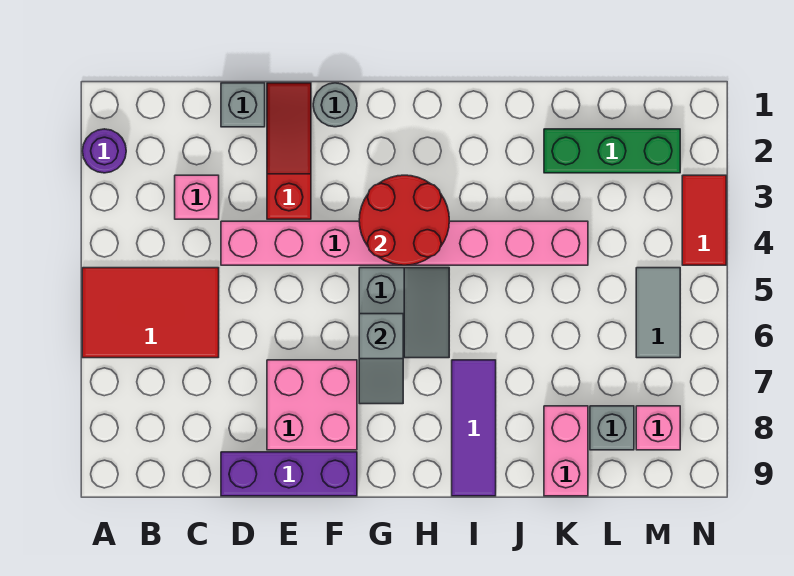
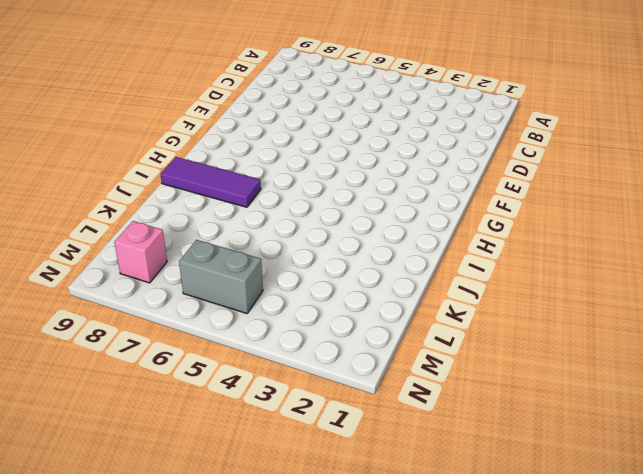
grey 1x2 brick [179,240,263,313] -> grey 1x2 tile [636,268,680,358]
none -> purple 1x1 round brick [82,129,126,173]
none -> red 2x3 tile [82,268,219,358]
none -> pink 1x1 brick [175,175,219,219]

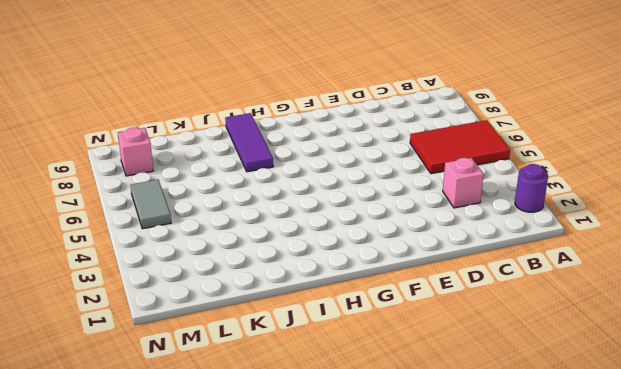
none -> grey 1x1 brick [221,83,265,127]
none -> pink 1x8 brick [221,221,588,265]
none -> purple 1x3 brick [221,452,357,496]

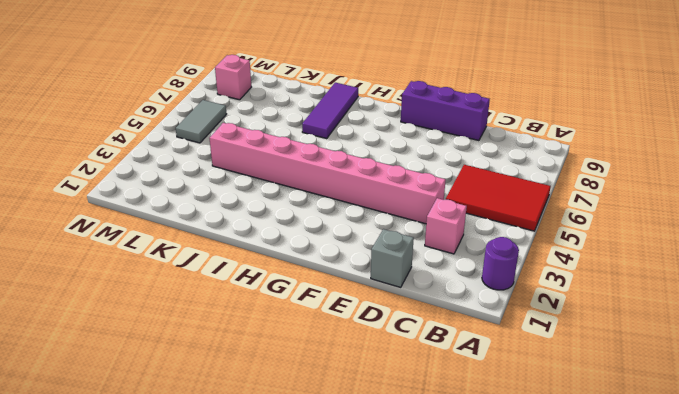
none -> red 1x3 slope [267,83,311,219]
none -> pink 2x2 brick [267,360,357,450]
none -> grey 1x1 round brick [313,83,357,127]

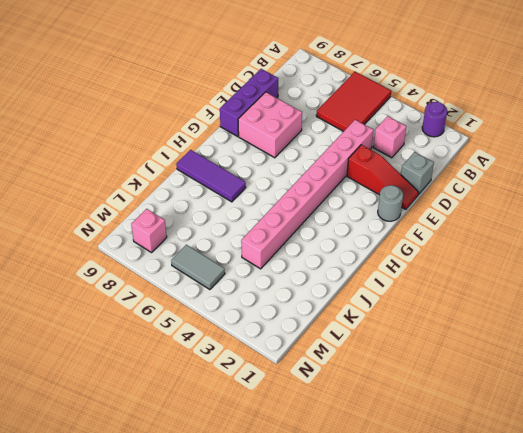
none -> grey 2x2 slope [359,268,449,358]
none -> green 1x3 brick [544,129,680,173]
none -> pink 1x2 brick [544,406,588,496]

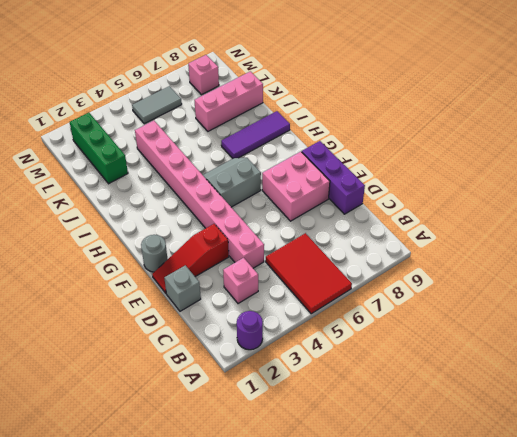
pink 1x3 brick [194,71,263,131] -> pink 1x2 brick [544,406,588,496]
none -> grey 1x1 brick [590,406,634,450]
none -> red 1x2 tile [682,175,726,265]
none -> red 2x2 round brick [359,175,449,265]

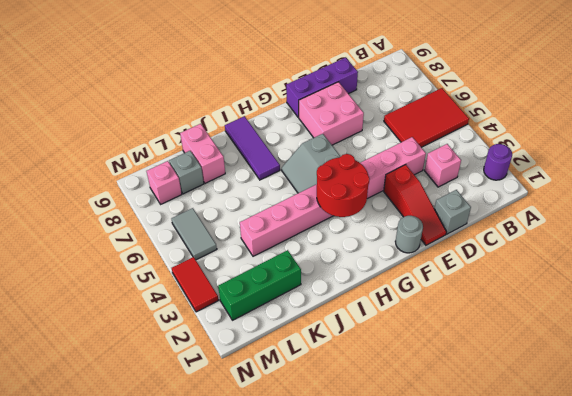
none -> grey 1x2 slope [359,314,403,404]

